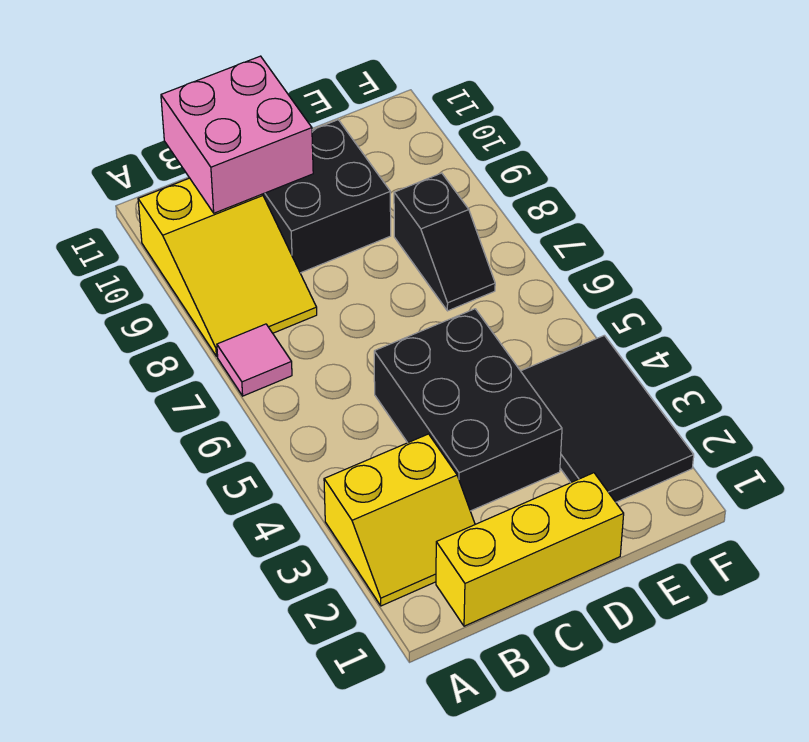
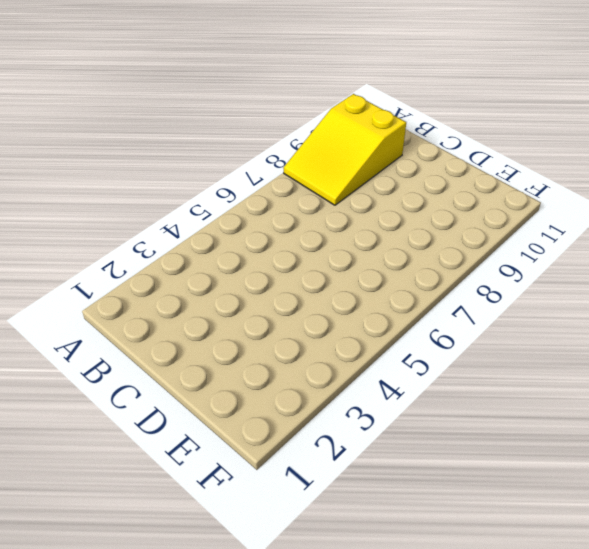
none -> yellow 2x2 slope [324,434,475,606]
none -> pink 1x1 tile [217,324,292,396]

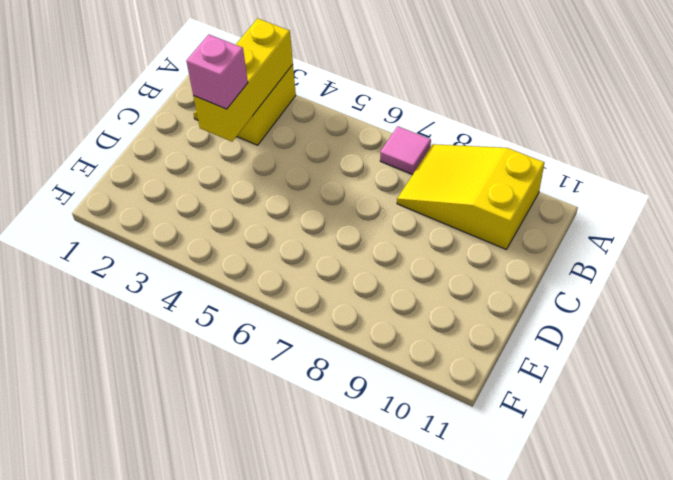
yellow 1x3 brick [193,18,293,142] -> yellow 1x3 brick moved to [436,473,624,626]
pink 1x1 brick [187,35,248,109] -> none
none -> black 2x3 brick [374,309,562,511]
none -> black 2x2 brick [263,120,391,273]

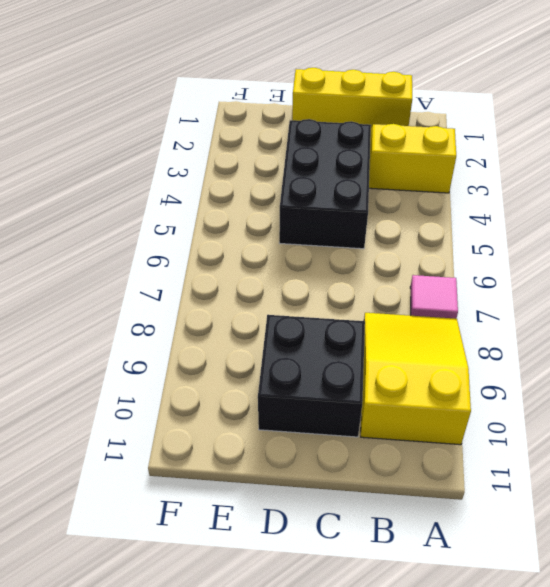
none -> black 2x3 tile [521,335,694,502]
none -> black 1x2 slope [394,173,495,311]

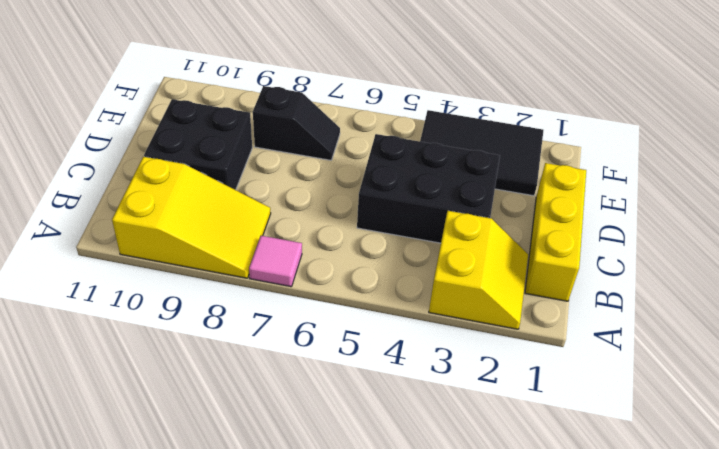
none -> pink 2x2 brick [161,56,313,213]

